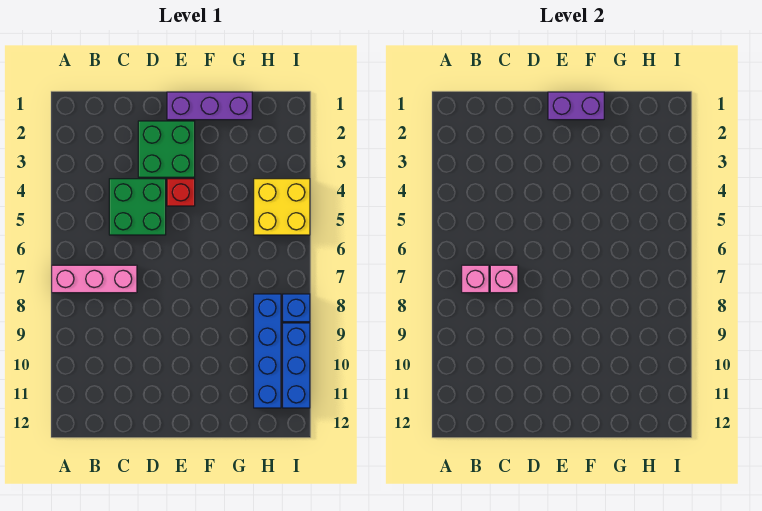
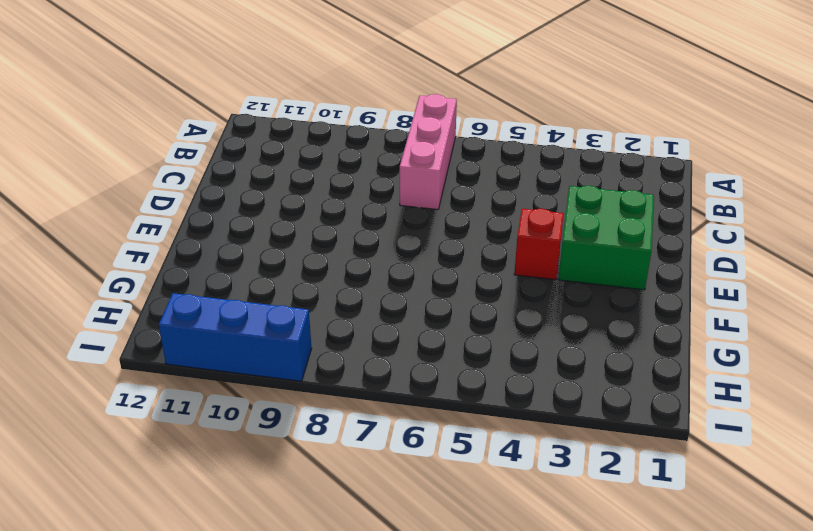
none -> green 2x2 brick [109,179,166,235]
none -> purple 1x3 brick [167,92,252,120]
none -> yellow 2x2 brick [254,179,310,235]

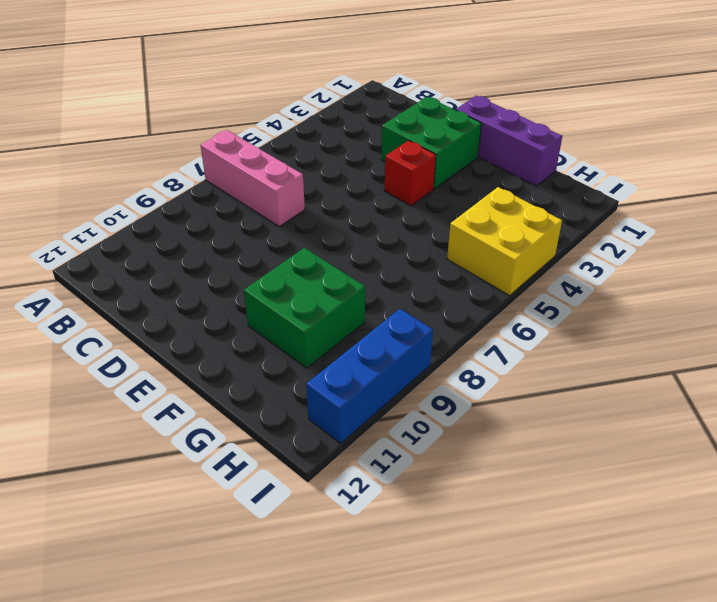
green 2x2 brick [244,248,365,368] -> green 2x2 brick moved to [109,179,166,235]
none -> blue 1x4 brick [254,294,281,408]
none -> blue 1x1 brick [283,294,310,322]
none -> pink 1x1 brick [462,265,489,293]

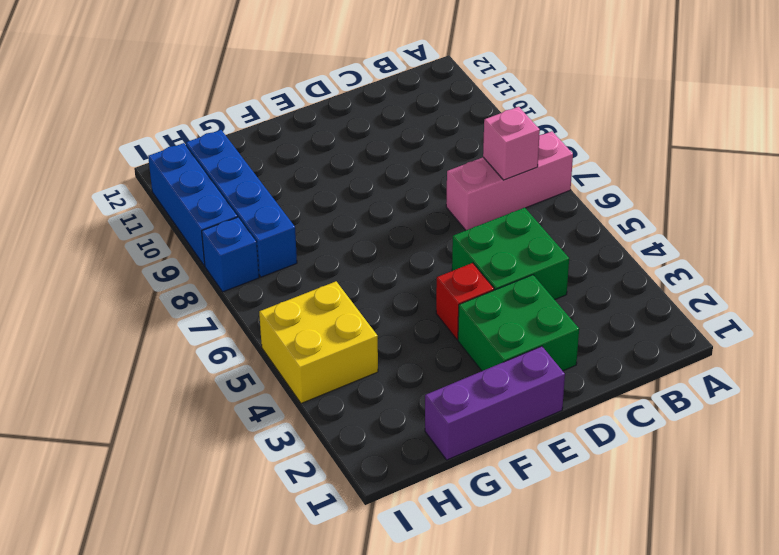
none -> pink 1x1 brick [490,265,518,293]
none -> purple 1x2 brick [548,92,604,120]

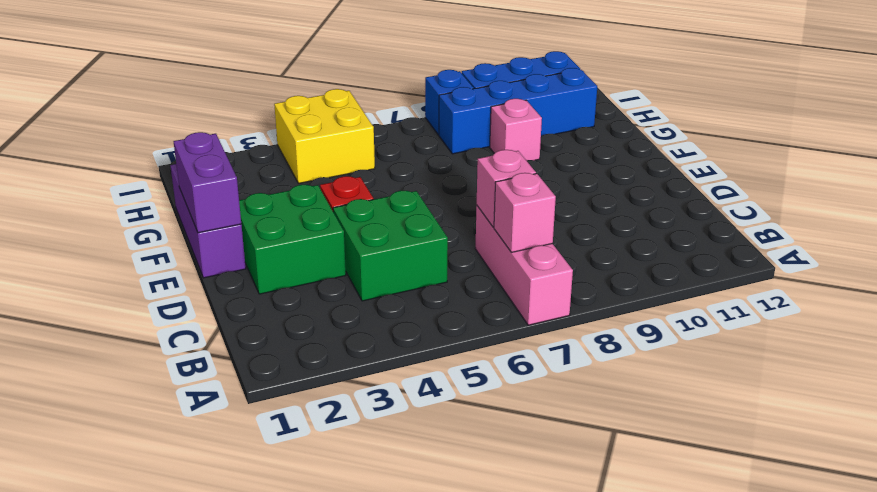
pink 1x1 brick [490,99,542,160] -> none

